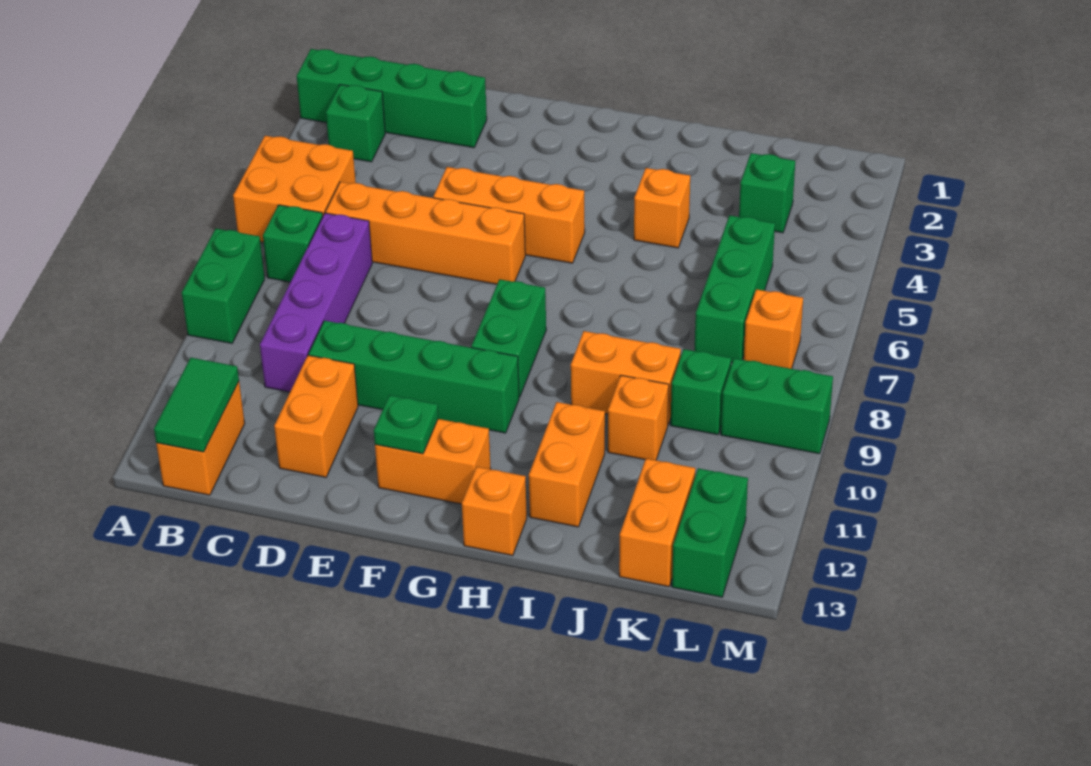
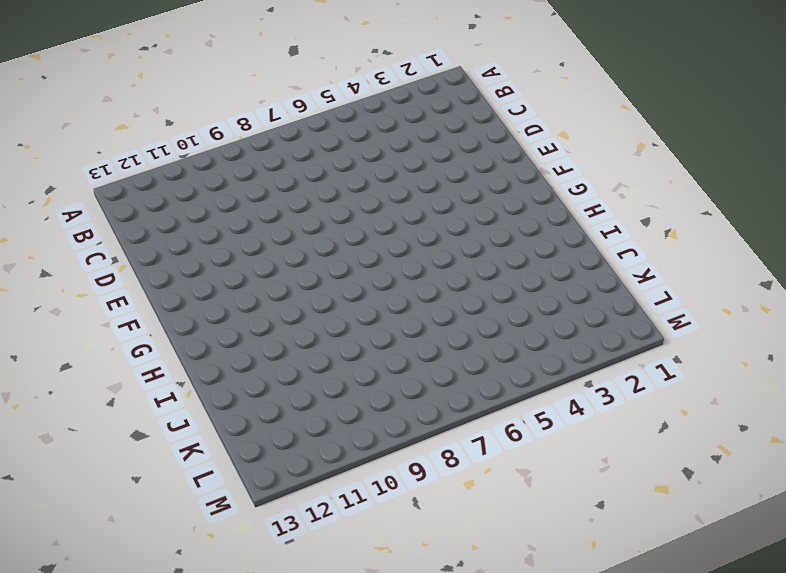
none -> green 1x4 brick [297,49,487,148]
none -> orange 2x2 brick [233,136,356,242]
none -> green 1x2 brick [182,229,265,343]

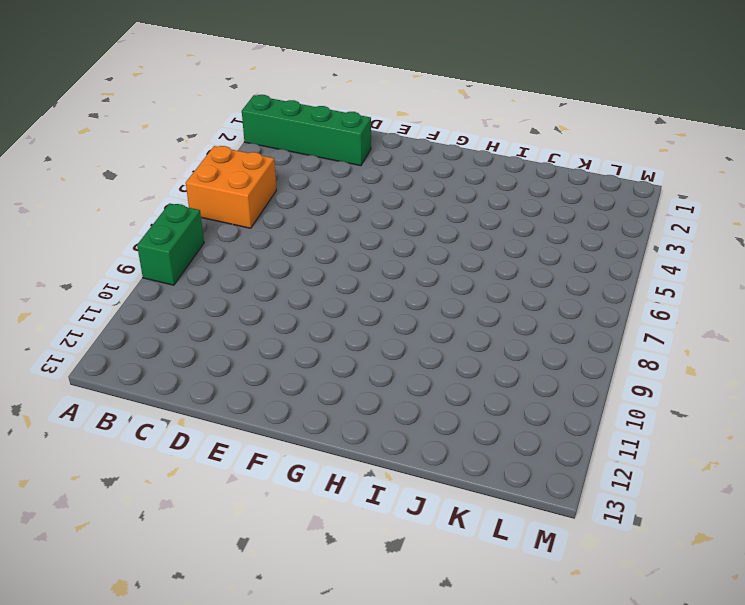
none -> green 1x1 brick [326,85,385,162]
none -> green 1x1 brick [263,205,323,282]
none -> orange 1x2 brick [156,382,245,495]

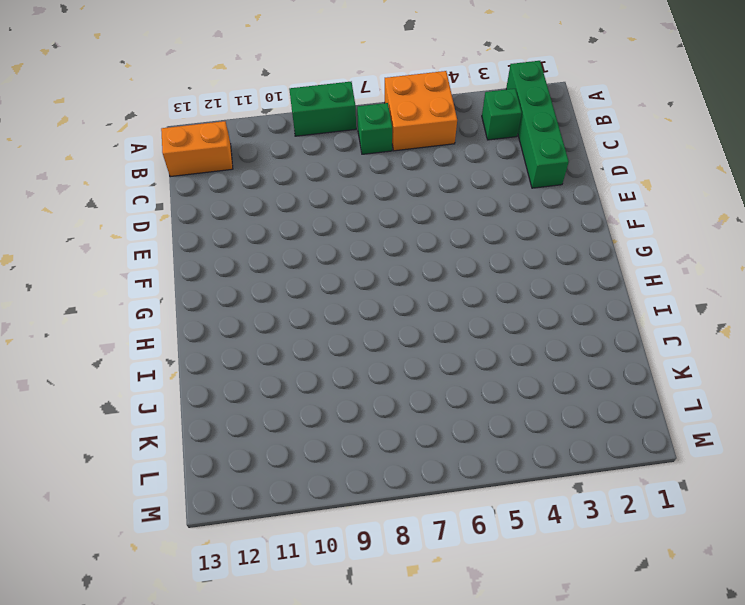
none -> orange 1x4 brick [325,182,525,284]
none -> purple 1x4 brick [260,213,372,392]
none -> green 1x4 brick [309,321,519,433]

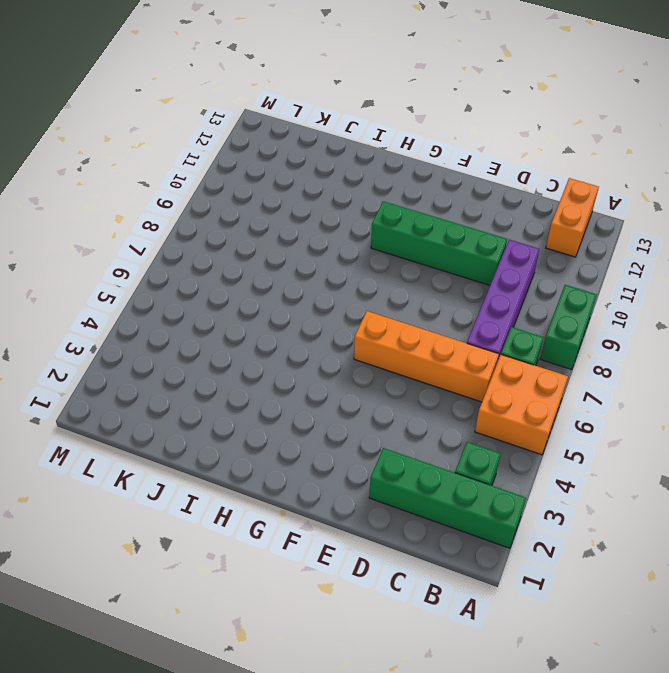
none -> orange 1x2 brick [274,355,358,477]
none -> orange 1x3 brick [433,167,585,263]
none -> orange 1x2 brick [375,419,491,504]

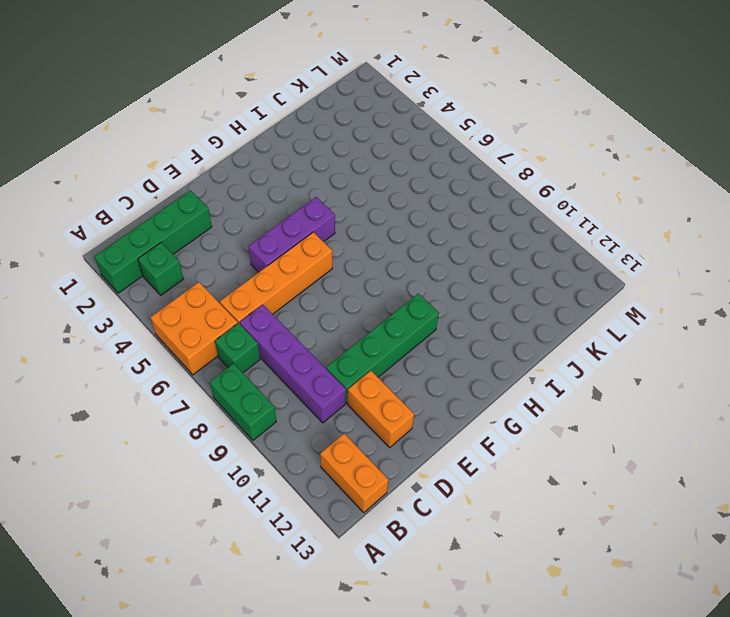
purple 1x3 brick [248,197,335,272] -> orange 1x3 brick [433,167,585,263]
none -> orange 1x2 brick [375,419,491,504]
none -> green 1x2 brick [471,279,546,397]
none -> orange 1x1 brick [462,467,527,556]

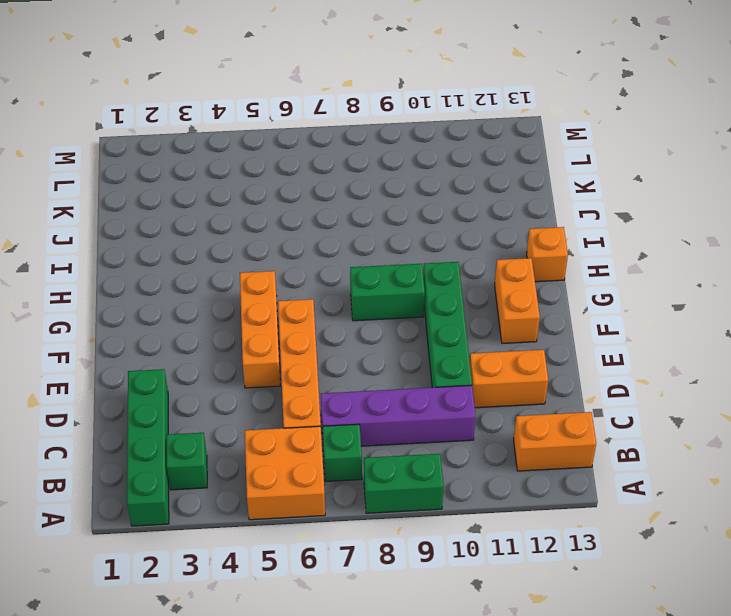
none -> orange 1x1 brick [634,168,690,248]
none -> orange 1x2 brick [571,331,681,424]
none -> orange 1x2 brick [529,402,605,527]

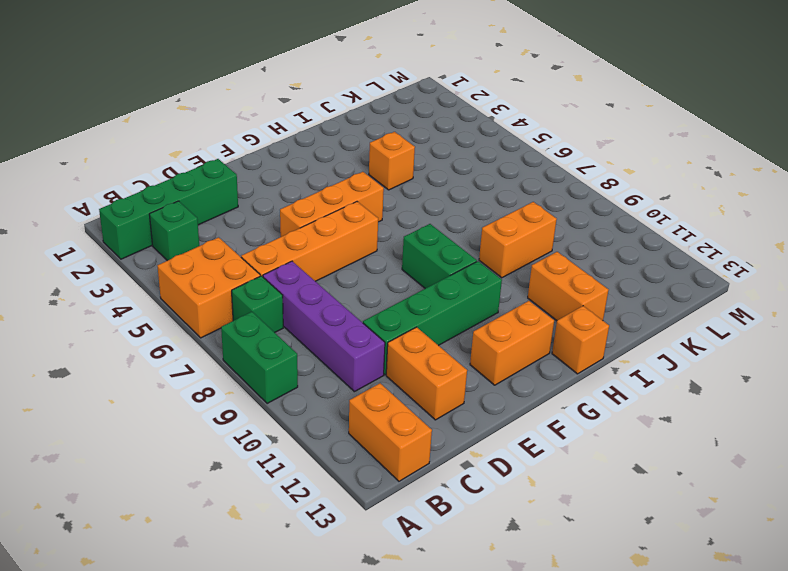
none -> orange 1x1 brick [608,375,669,460]
none -> green 1x1 brick [739,153,795,233]
none -> green 1x3 brick [695,215,775,363]

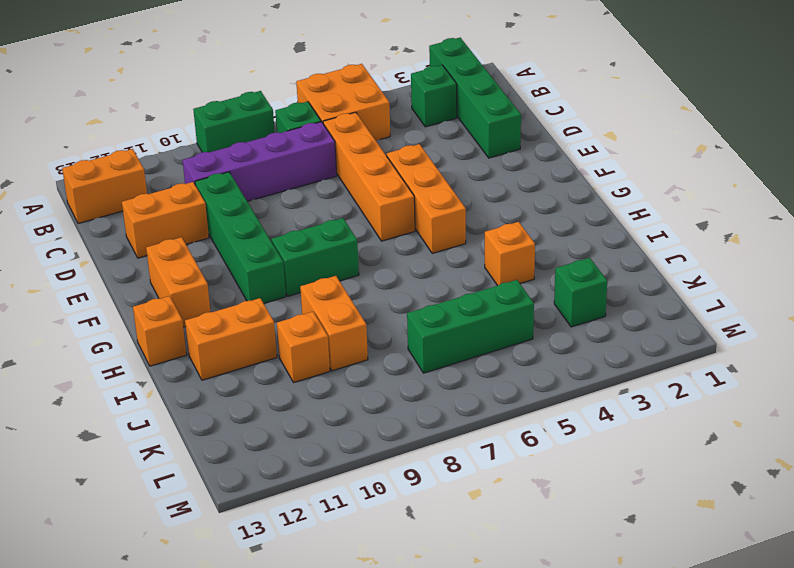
none -> green 1x1 brick [671,349,731,435]
none -> orange 1x2 brick [619,459,695,587]
none -> orange 1x1 brick [744,289,803,369]

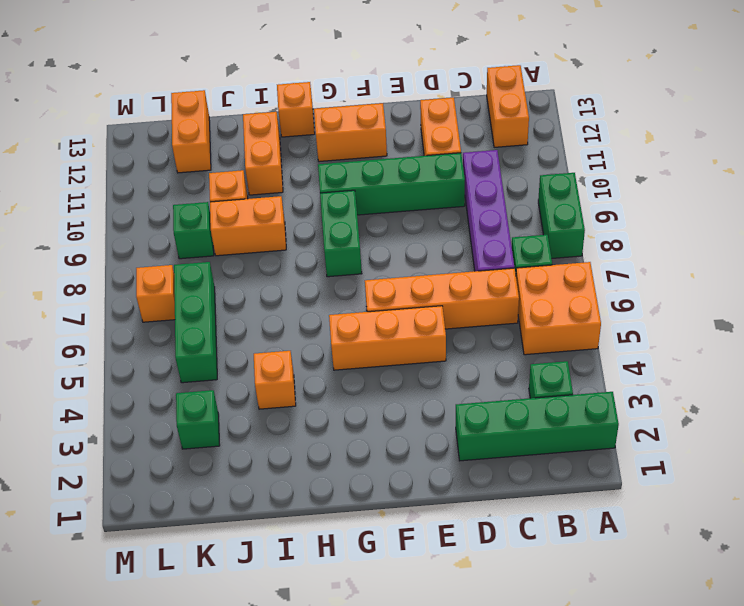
none -> green 1x2 brick [721,358,833,454]
none -> green 1x2 brick [672,468,748,597]
none -> green 1x2 tile [154,358,239,452]

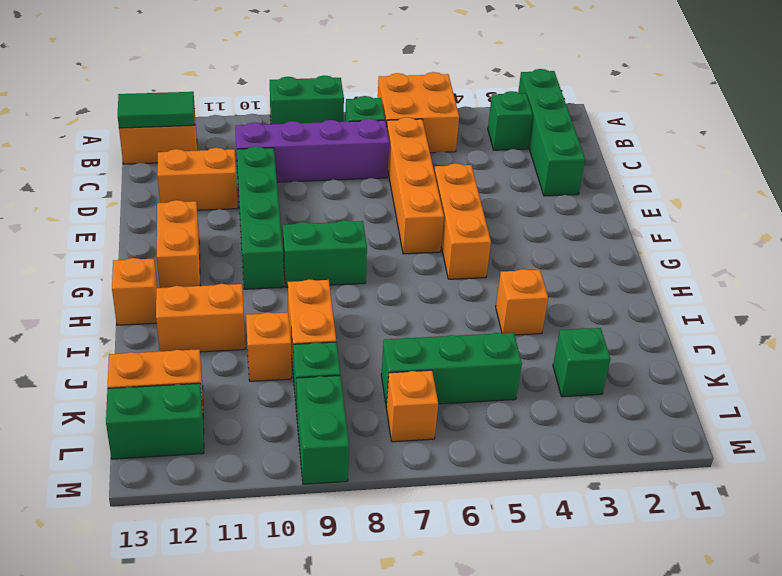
none -> green 1x1 plate [374,395,438,454]

